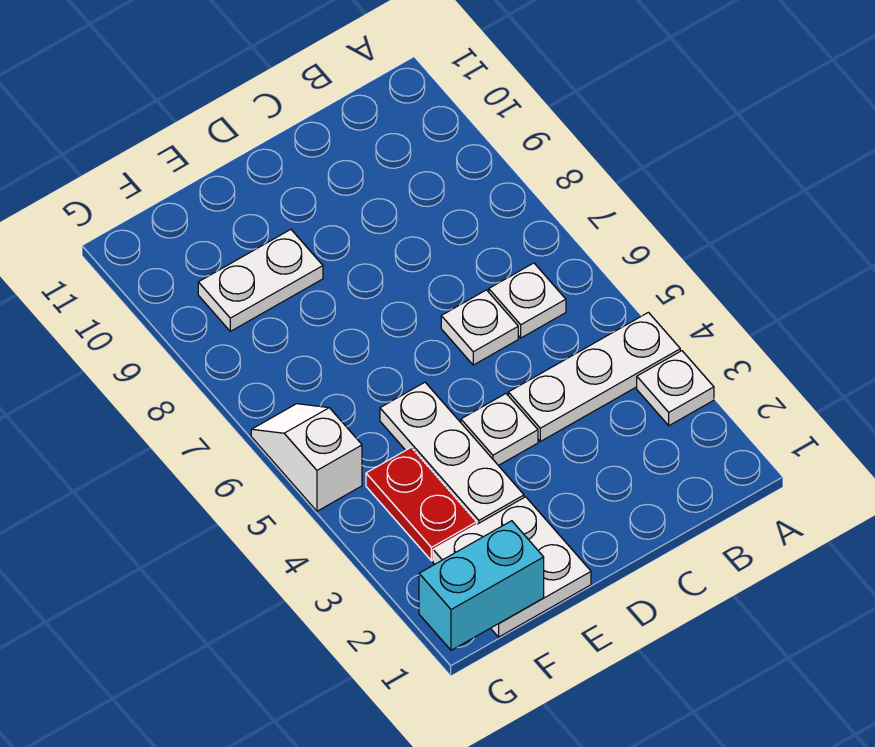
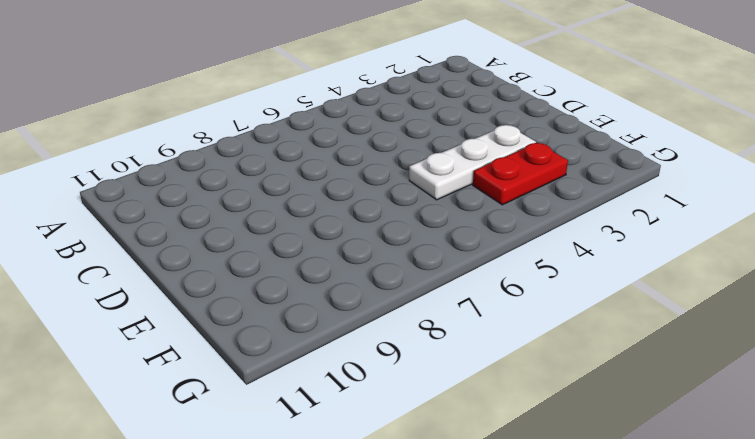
none -> white 1x1 plate [637,351,714,426]
none -> white 1x3 plate [508,312,680,441]

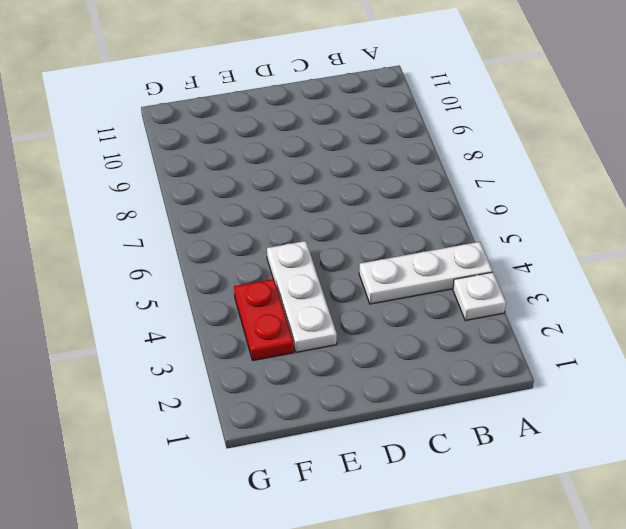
none -> white 1x1 plate [489,263,566,338]
none -> white 1x1 plate [441,290,518,365]

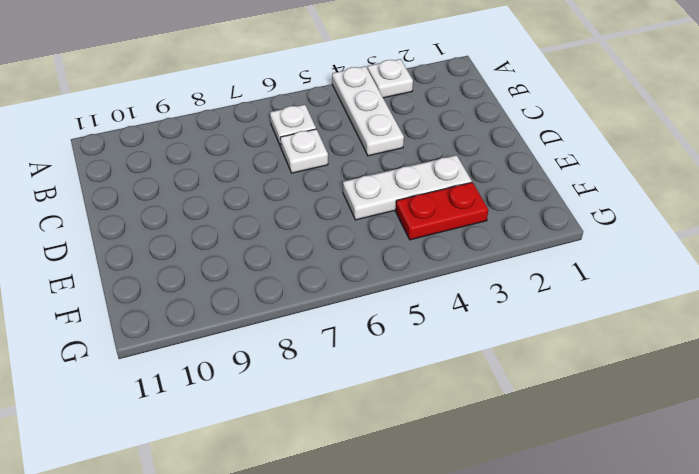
none -> white 1x1 plate [461,394,538,466]
none -> white 2x2 plate [433,497,591,637]

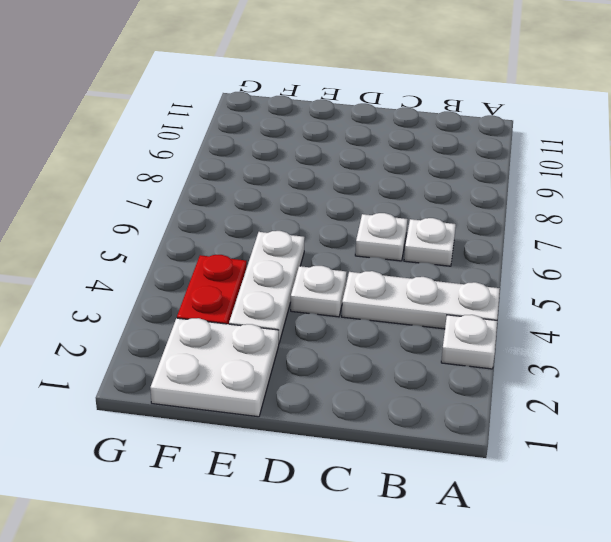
none -> white 1x2 plate [198,229,323,331]
none -> white 1x2 slope [251,404,362,511]

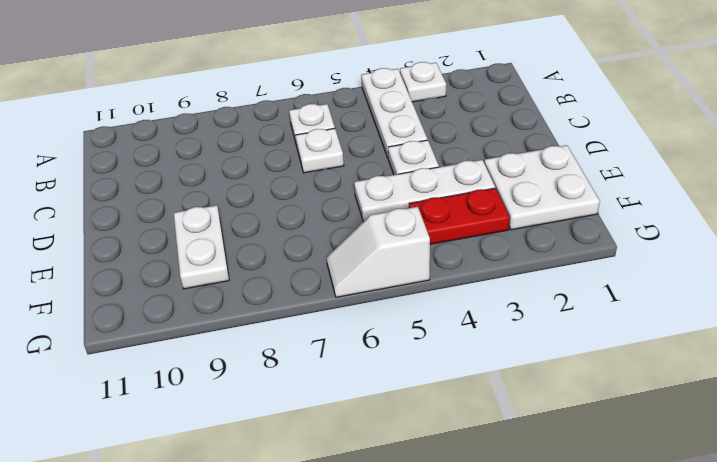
none -> cyan 1x2 brick [419,521,544,650]

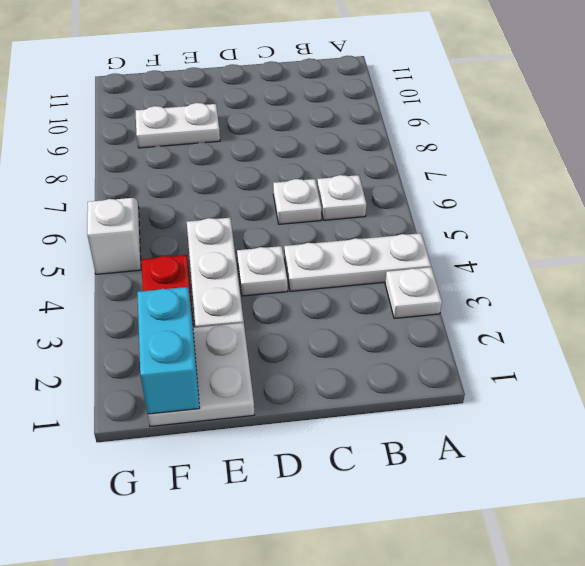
cyan 1x2 brick [137,287,200,414] -> cyan 1x2 brick turned to [419,521,544,650]

